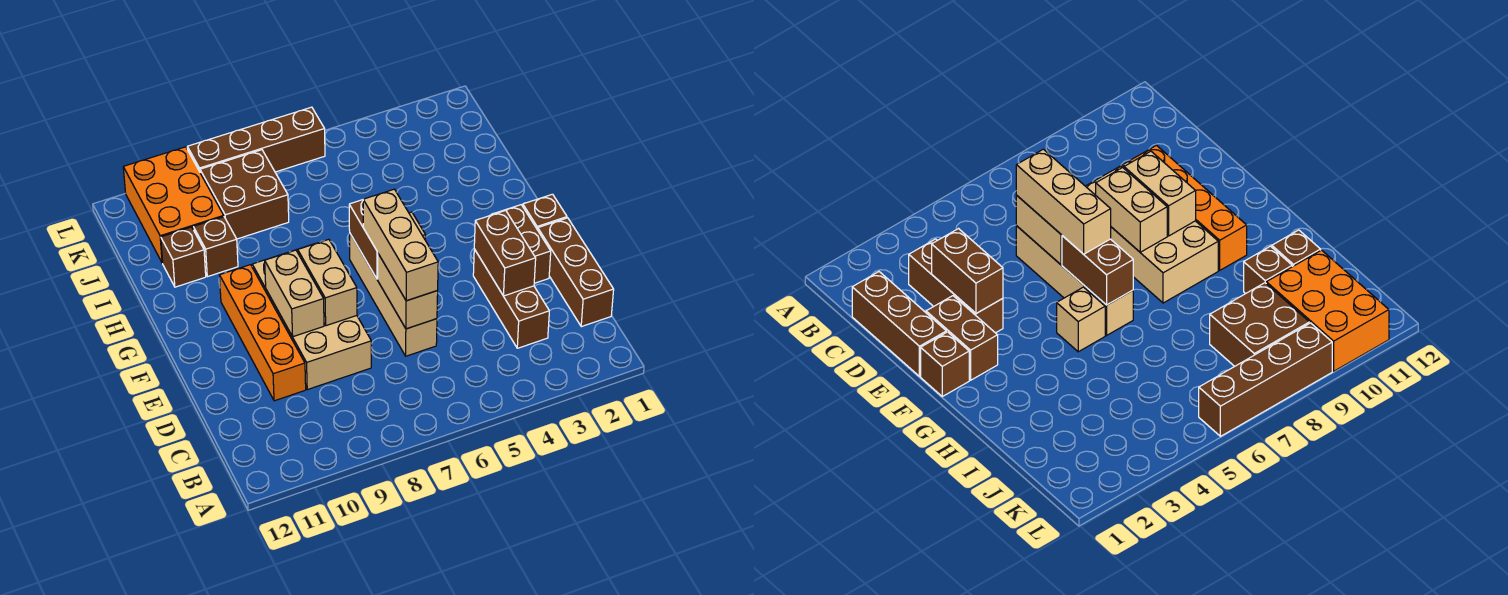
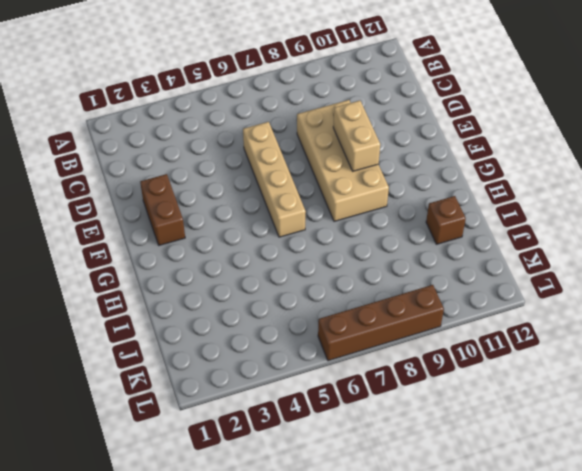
none -> brown 1x3 brick [538,218,614,327]
none -> brown 1x3 brick [473,249,549,348]
none -> orange 1x4 brick [220,265,306,401]

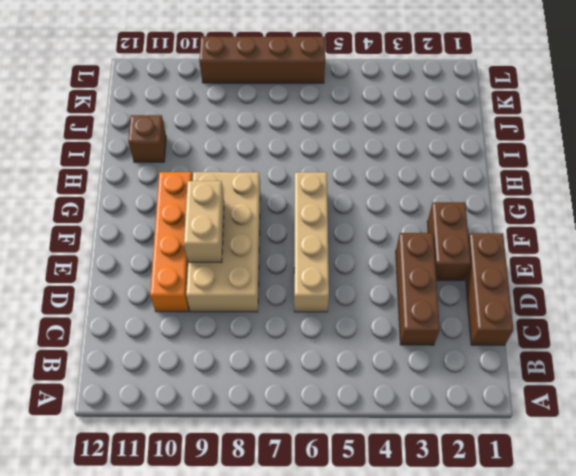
none -> brown 1x1 brick [523,194,567,230]
none -> tan 1x1 brick [1057,287,1105,352]
none -> brown 1x1 brick [193,217,238,277]

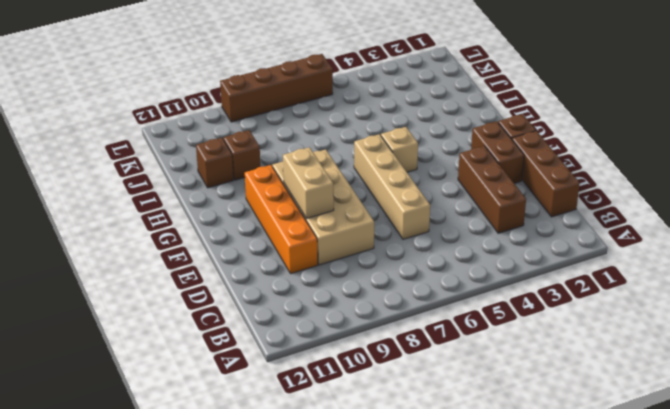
none -> brown 2x2 brick [200,150,289,239]
none -> orange 2x3 brick [123,147,224,263]
none -> brown 1x2 brick [474,210,536,296]

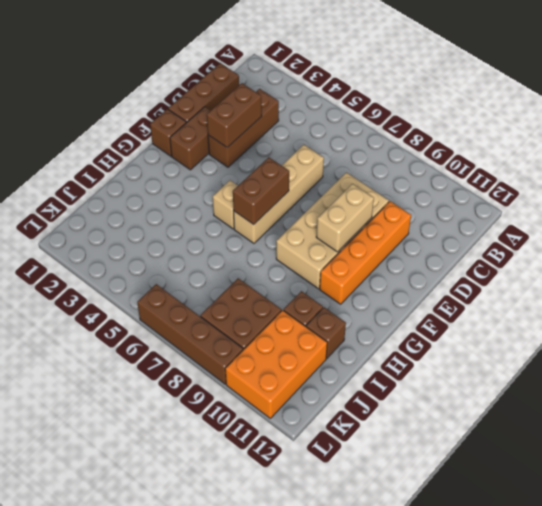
none -> tan 1x2 brick [378,254,438,329]
none -> tan 1x2 brick [298,239,357,326]
none -> tan 1x3 brick [363,189,438,301]

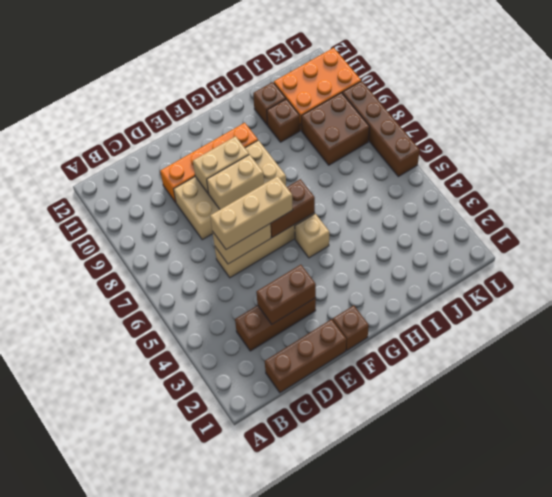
none -> brown 1x2 brick [492,205,551,283]

